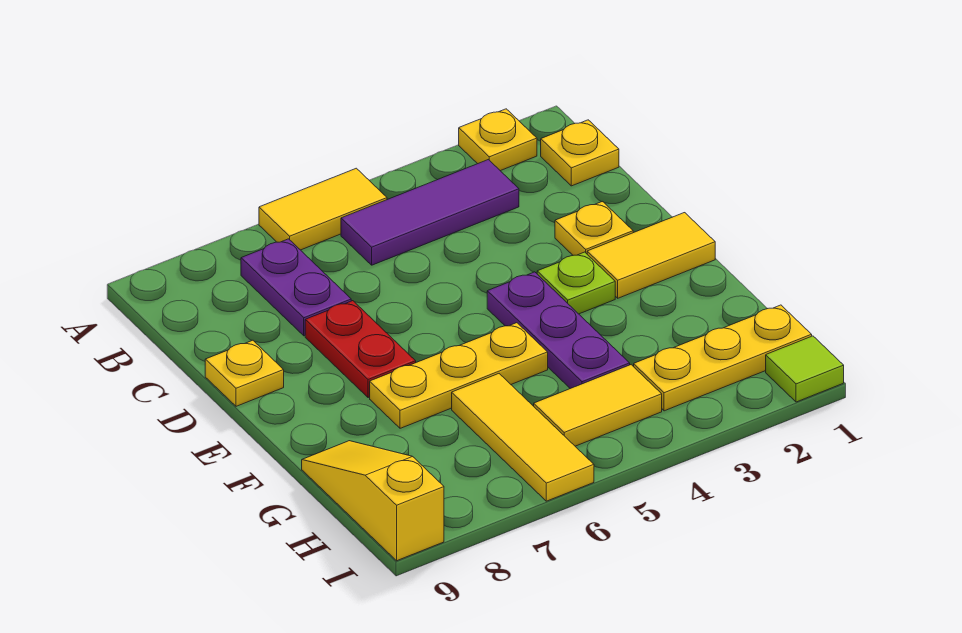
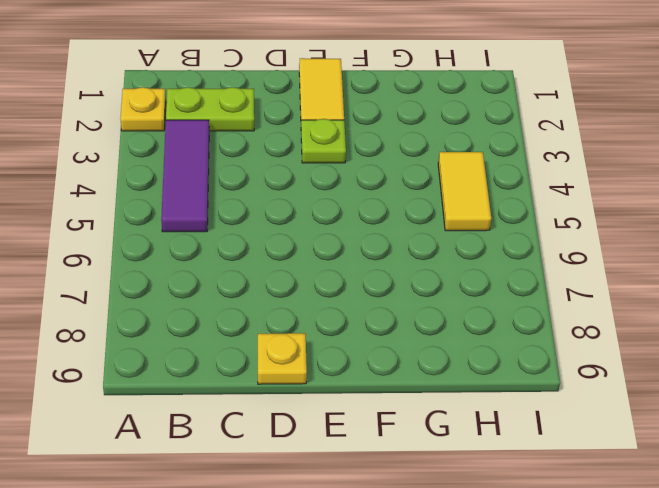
lime 1x2 plate [166,87,254,131] -> none
none -> yellow 1x2 tile [259,168,387,250]
none -> yellow 1x1 plate [541,120,619,186]
none -> purple 1x2 plate [241,239,351,336]

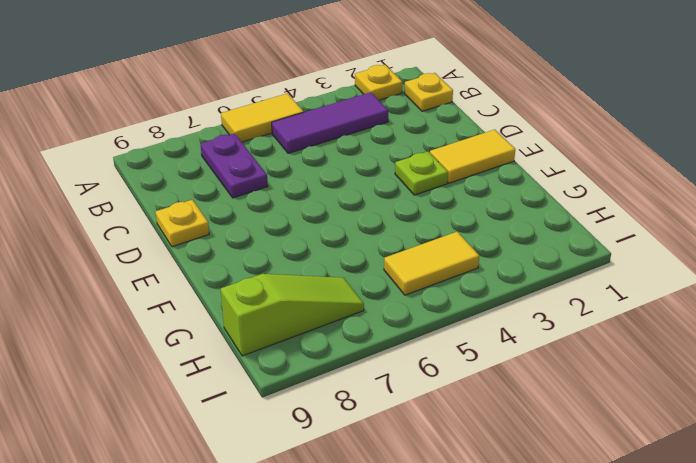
lime 1x3 slope [221,274,364,356] -> yellow 1x3 slope [302,441,444,561]
none -> yellow 1x1 plate [555,202,633,255]
none -> red 1x2 plate [305,301,416,398]
none -> purple 1x3 plate [487,272,630,389]

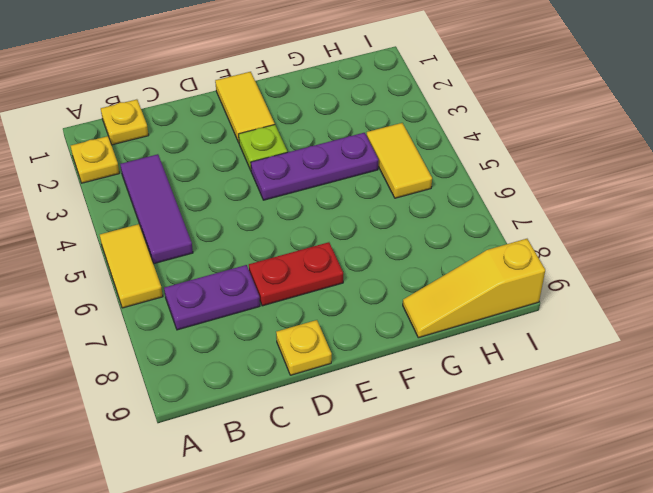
none -> yellow 1x1 plate [555,202,633,255]
none -> yellow 1x3 plate [370,323,548,428]
none -> yellow 1x3 tile [452,374,594,501]

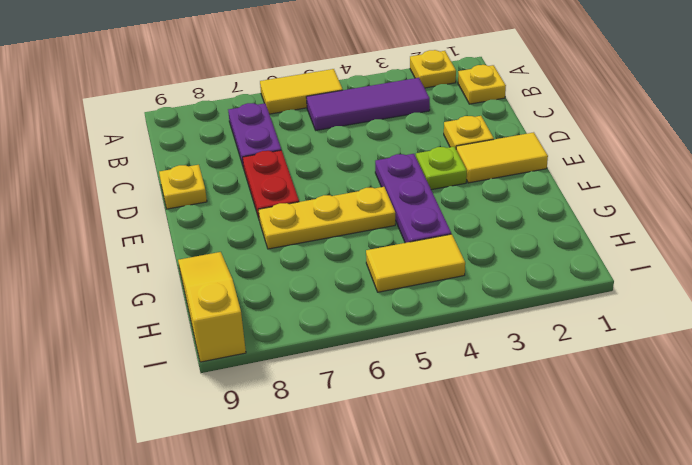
none -> yellow 1x3 tile [452,374,594,501]
none -> yellow 1x3 plate [634,305,812,411]
none -> lime 1x1 tile [766,336,844,402]

